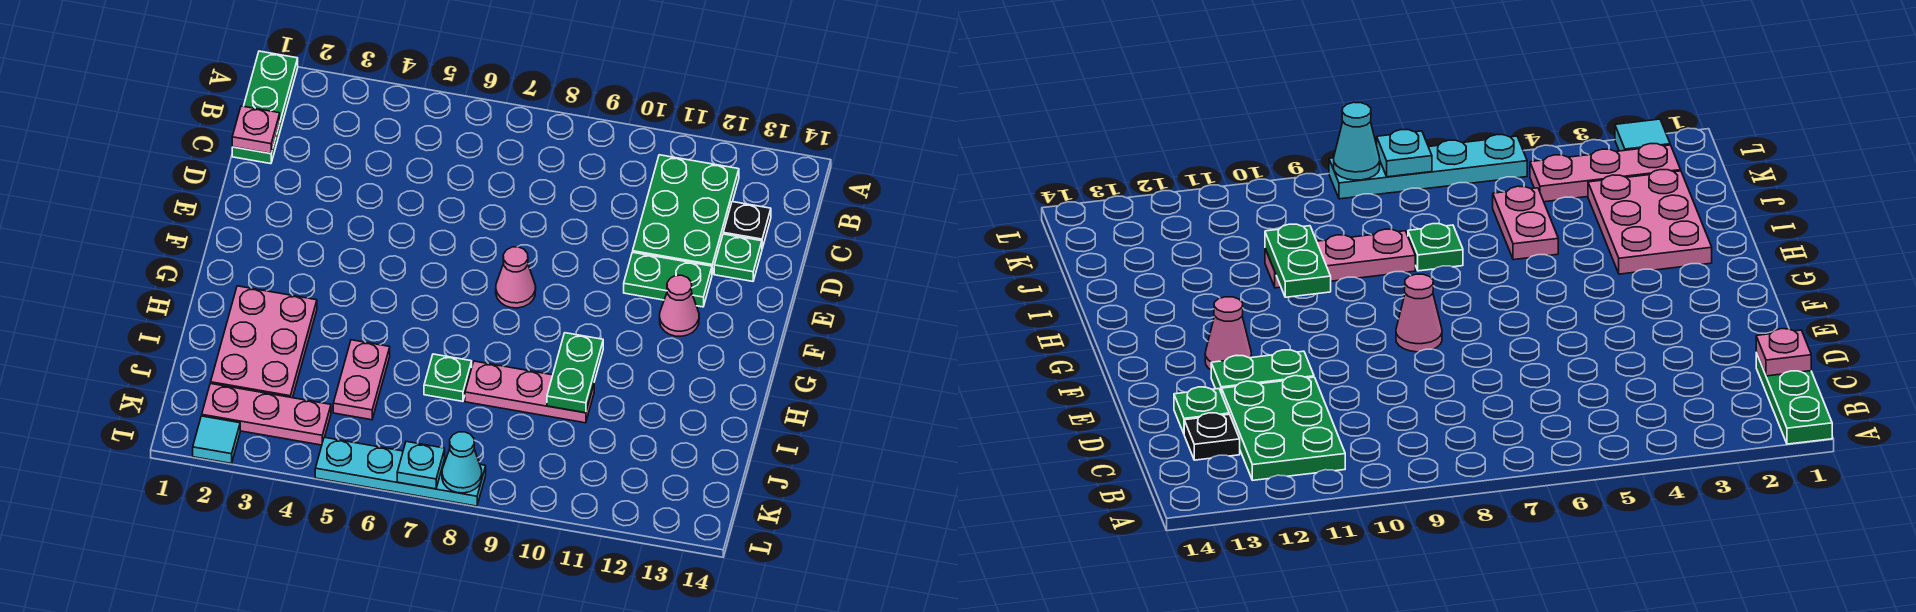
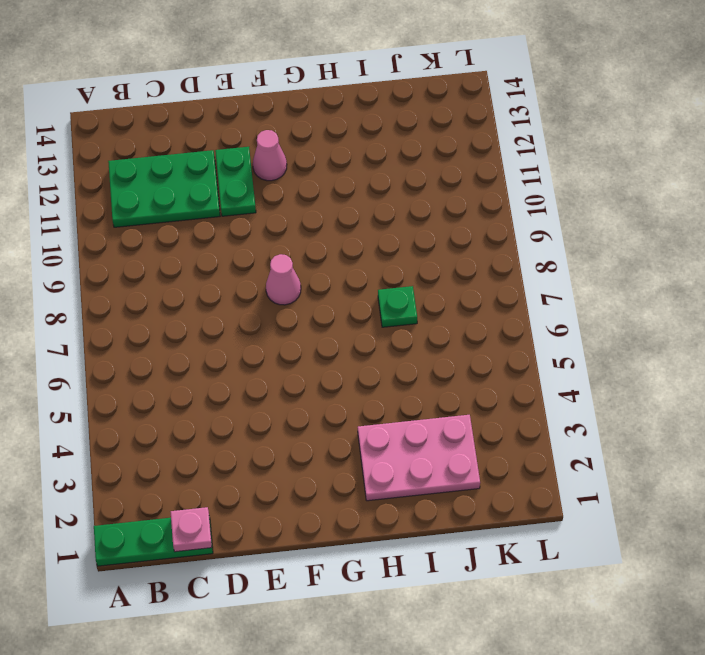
none -> black 1x1 plate [723,202,771,248]
none -> green 1x1 plate [714,234,762,281]
none -> pink 1x2 plate [333,340,390,420]

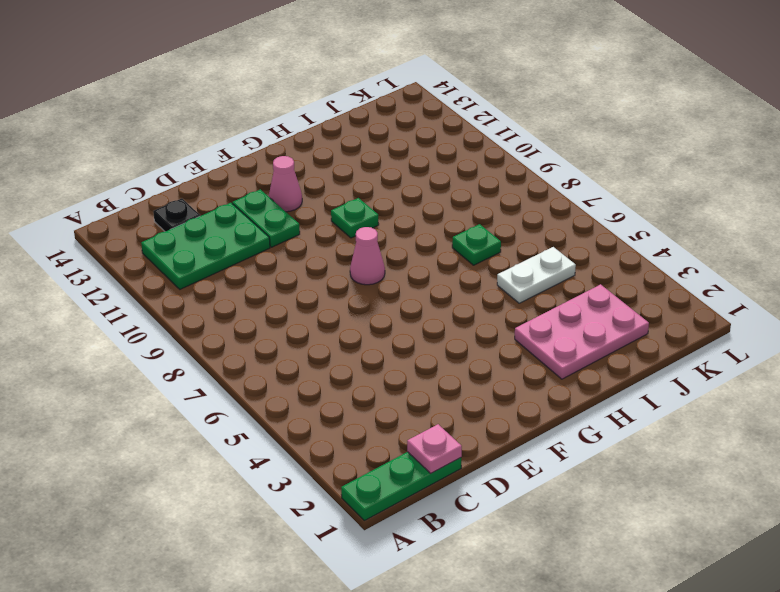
green 1x1 plate [331,198,379,238] -> green 1x1 plate moved to [714,234,762,281]
white 1x2 plate [497,247,576,303] -> pink 1x2 plate [333,340,390,420]
none -> pink 1x3 plate [465,361,594,423]
none -> pink 1x3 plate [202,384,331,445]
none -> cyan 1x1 tile [193,416,240,463]

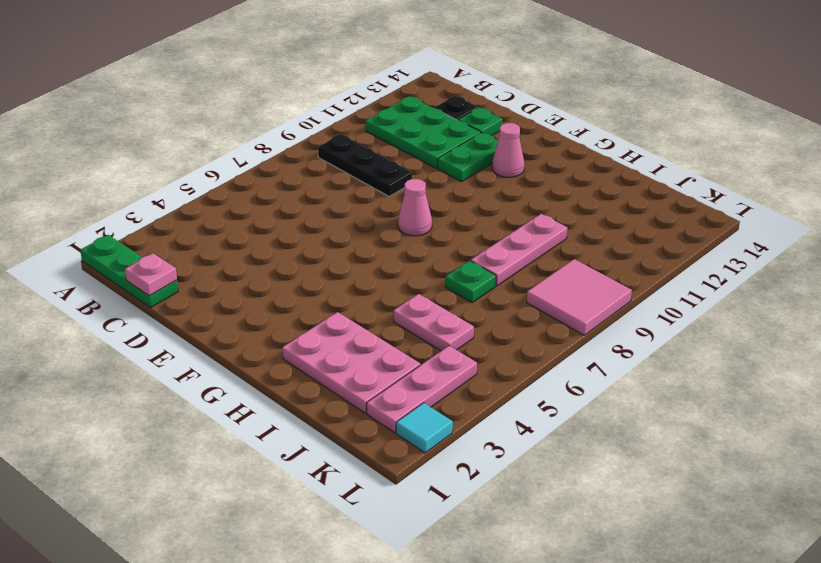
black 1x3 plate [318,134,412,196] -> none
pink 2x2 tile [527,259,632,335] -> cyan 1x4 plate [315,437,486,506]
none -> green 1x2 plate [547,333,603,413]
none -> cyan 1x1 plate [397,442,445,489]
none -> cyan 1x1 cone [442,432,482,493]

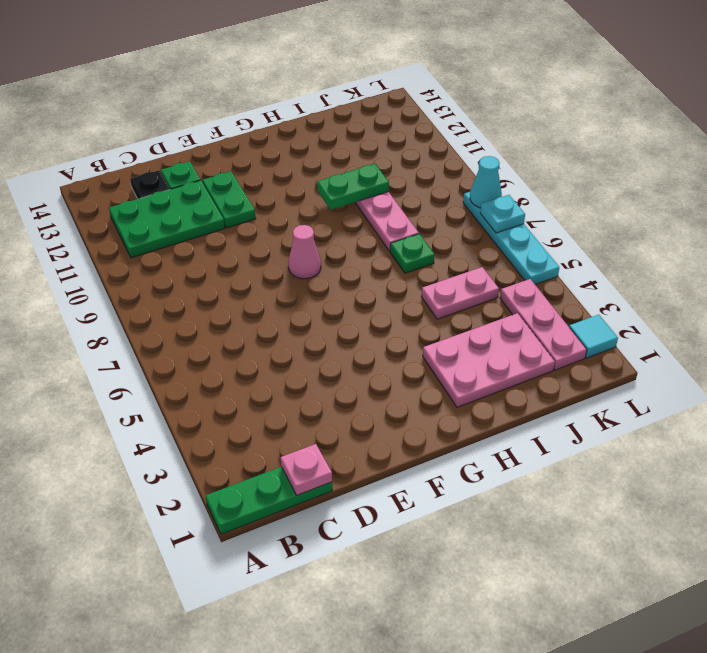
none -> pink 1x1 cone [660,275,699,336]

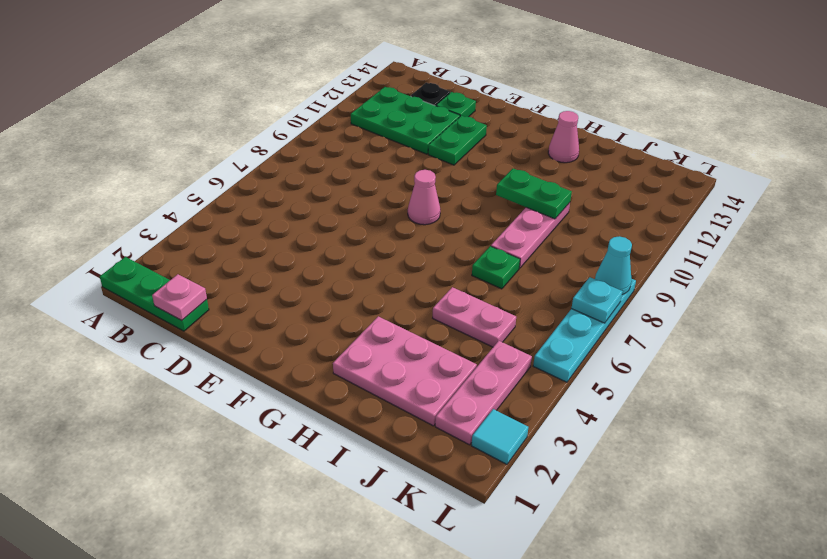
pink 1x1 cone [548,111,579,163] -> pink 1x1 cone moved to [660,275,699,336]

